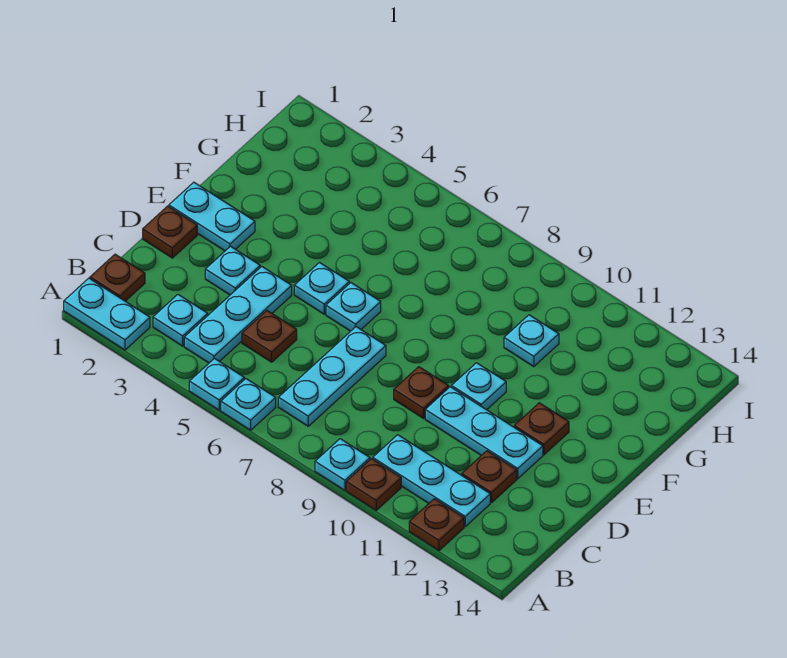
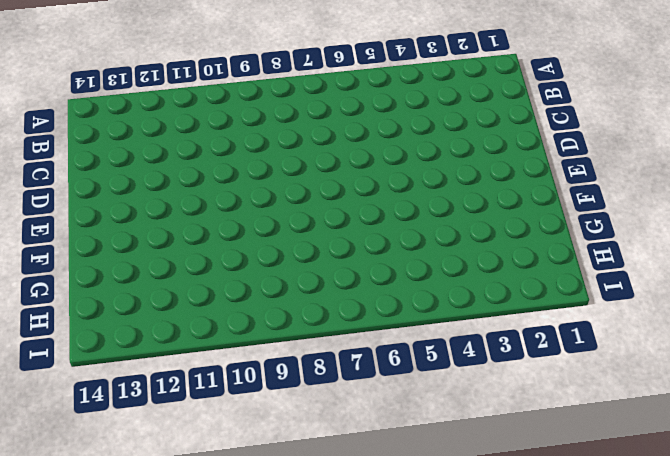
none -> cyan 1x2 plate [64,278,150,350]
none -> cyan 1x1 plate [189,358,244,410]
none -> cyan 1x1 plate [221,379,276,430]

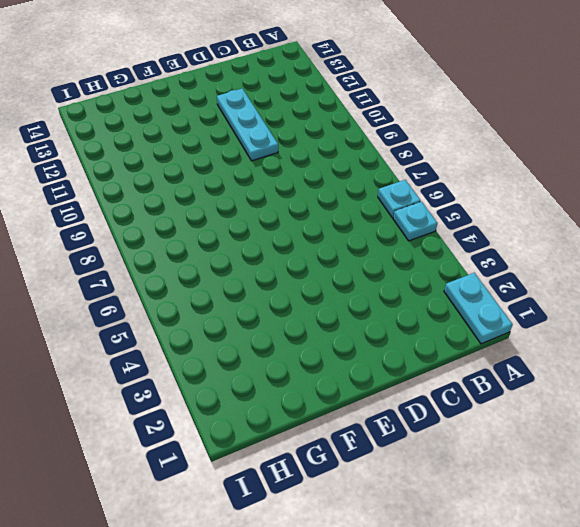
none -> cyan 1x1 plate [315,439,370,490]
none -> brown 1x1 plate [346,459,401,510]
none -> brown 1x1 plate [409,499,464,551]

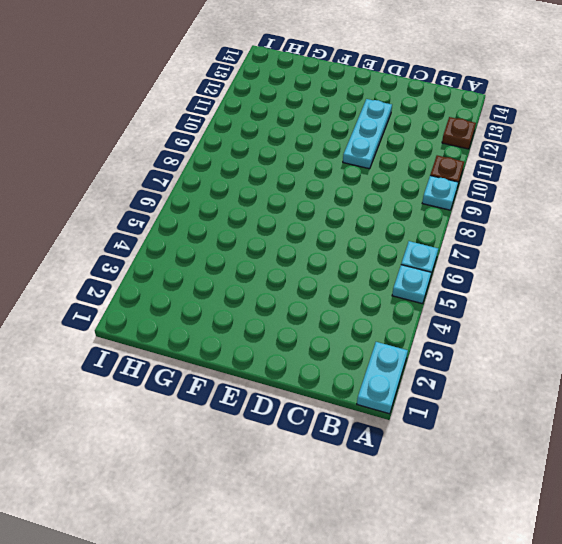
none -> brown 1x1 plate [90,254,145,301]
none -> cyan 1x1 plate [153,295,208,346]
none -> cyan 1x3 plate [184,267,292,363]

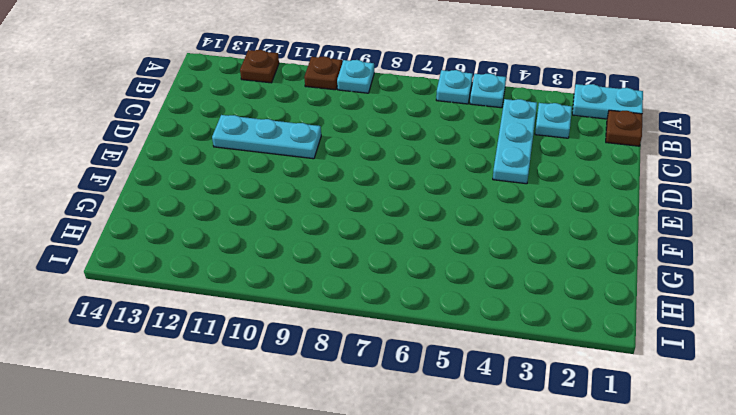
none -> cyan 1x3 plate [278,327,386,426]
none -> cyan 1x3 plate [373,435,490,526]
none -> brown 1x1 plate [242,311,297,362]

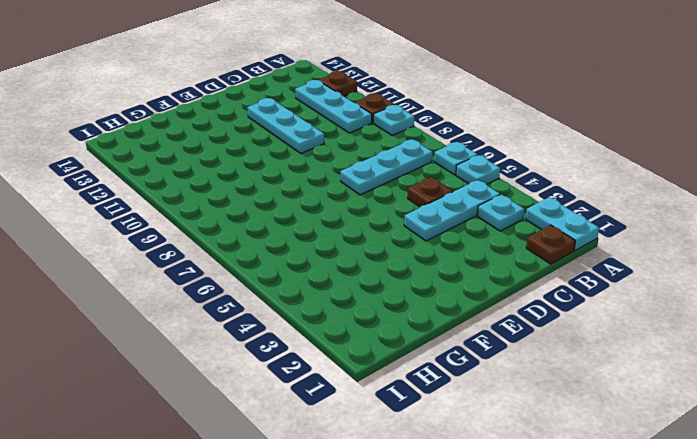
none -> brown 1x1 plate [462,451,517,503]
none -> brown 1x1 plate [143,206,197,258]
none -> cyan 1x1 plate [205,246,260,295]

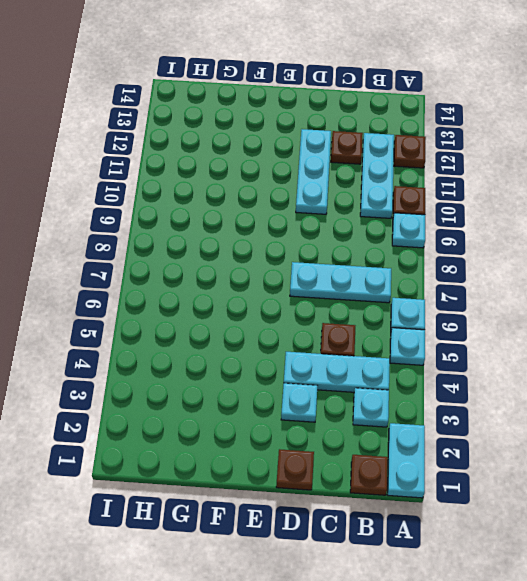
none -> brown 1x1 plate [394,367,449,418]
none -> cyan 1x2 plate [169,182,255,251]
none -> cyan 1x1 plate [294,263,349,314]

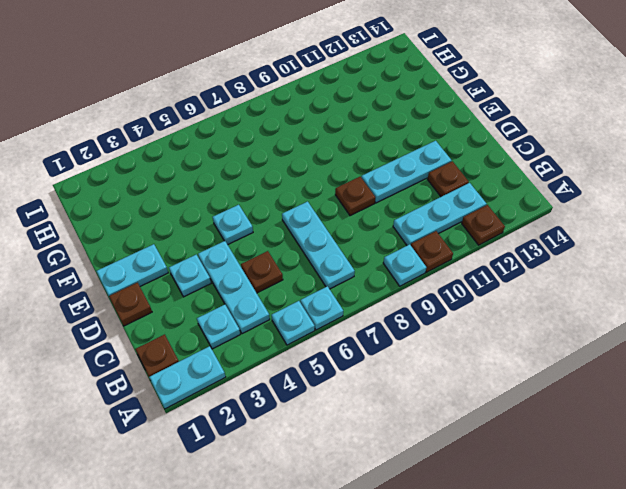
none -> cyan 1x1 plate [326,283,381,331]
none -> cyan 1x1 plate [451,363,506,410]
none -> brown 1x1 plate [514,403,569,455]

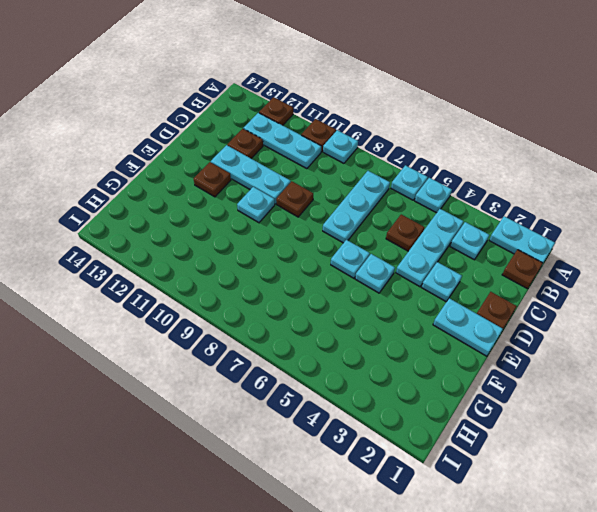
none -> cyan 1x1 plate [504,315,559,367]

